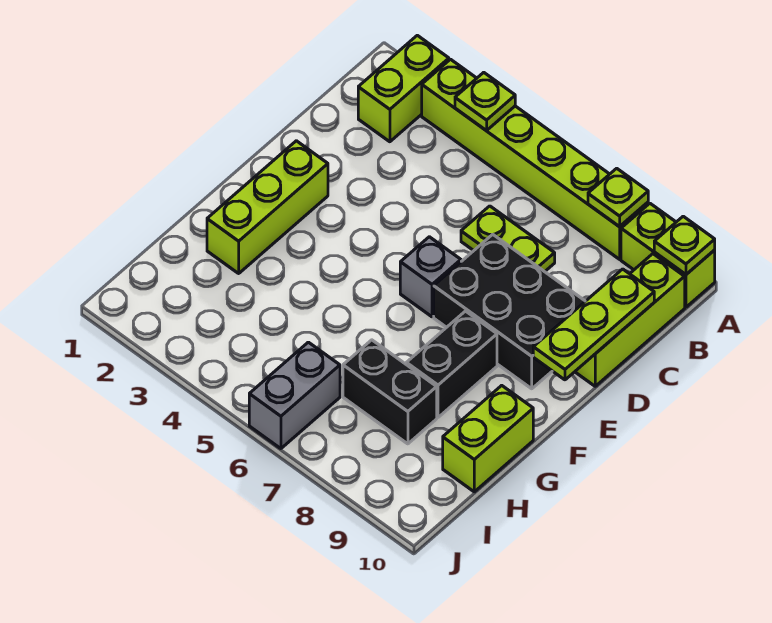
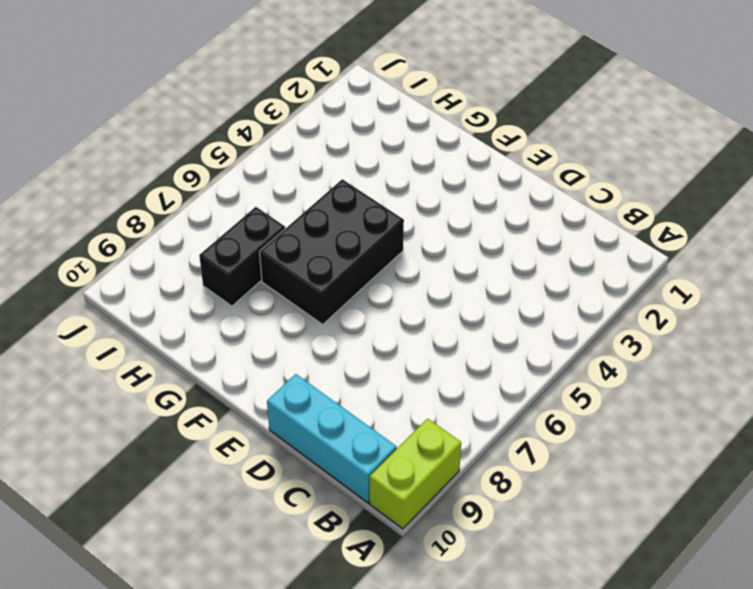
cyan 1x3 brick [267,374,397,503] -> lime 1x3 brick [575,254,685,386]
black 2x3 brick [260,179,404,324] -> black 2x3 brick moved to [434,234,585,389]
none -> lime 1x2 brick [358,35,449,142]
none -> lime 1x6 brick [422,59,648,259]
none -> lime 1x2 plate [461,206,555,272]

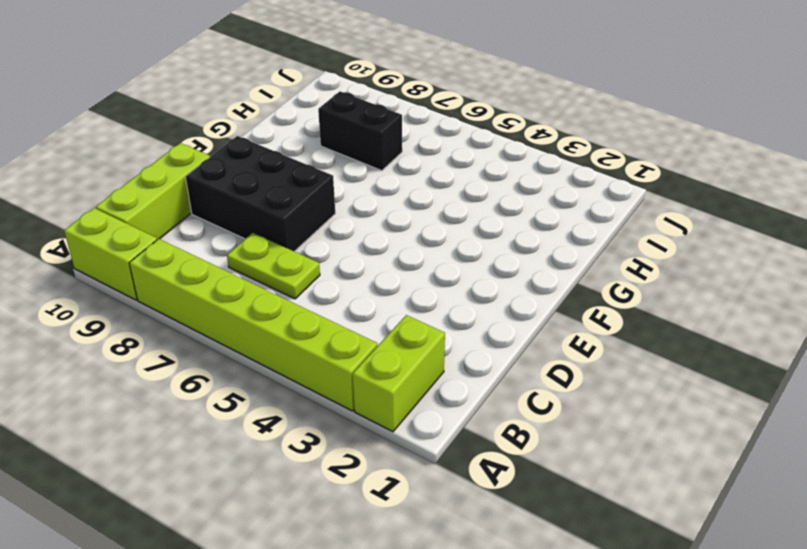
none -> lime 1x3 brick [207,141,328,273]
none -> grey 1x1 brick [400,237,461,317]
none -> black 1x2 brick [406,311,497,417]

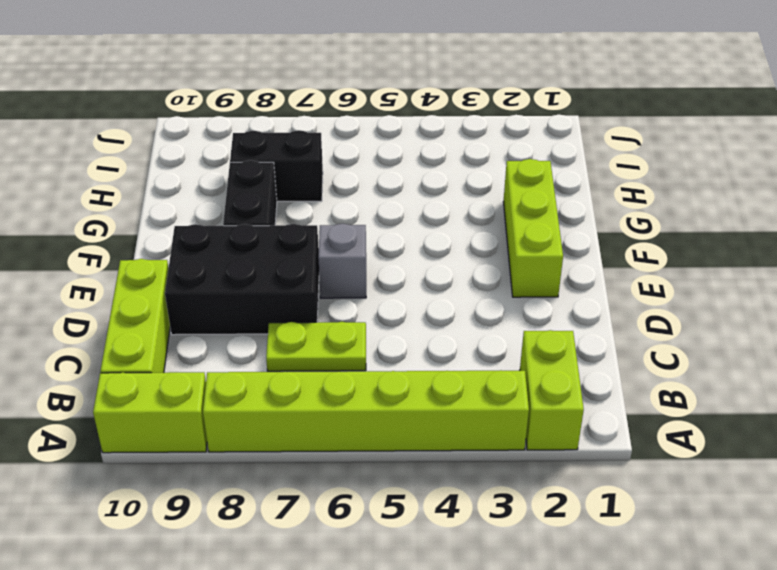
none -> lime 1x2 brick [443,385,533,492]
none -> grey 1x2 brick [249,342,340,449]
none -> lime 1x1 plate [455,72,515,131]

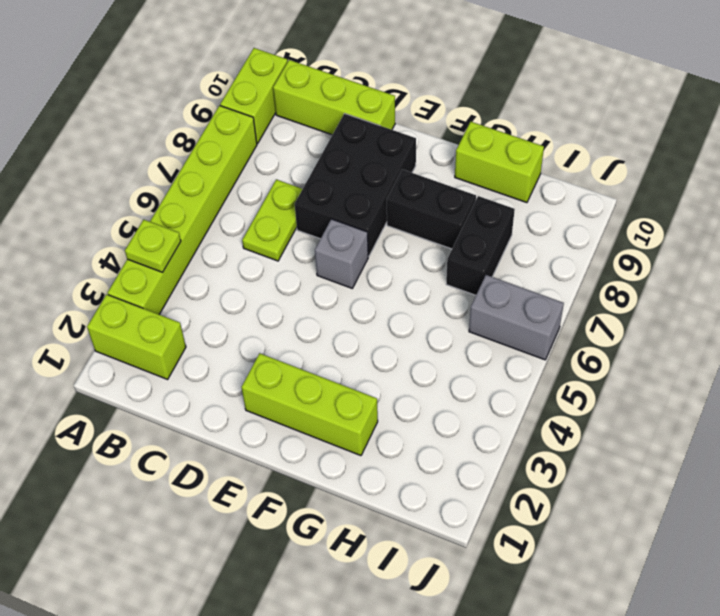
none -> lime 1x1 plate [588,168,648,227]
none -> lime 1x1 plate [654,216,715,274]
none -> lime 1x3 plate [533,269,654,380]

